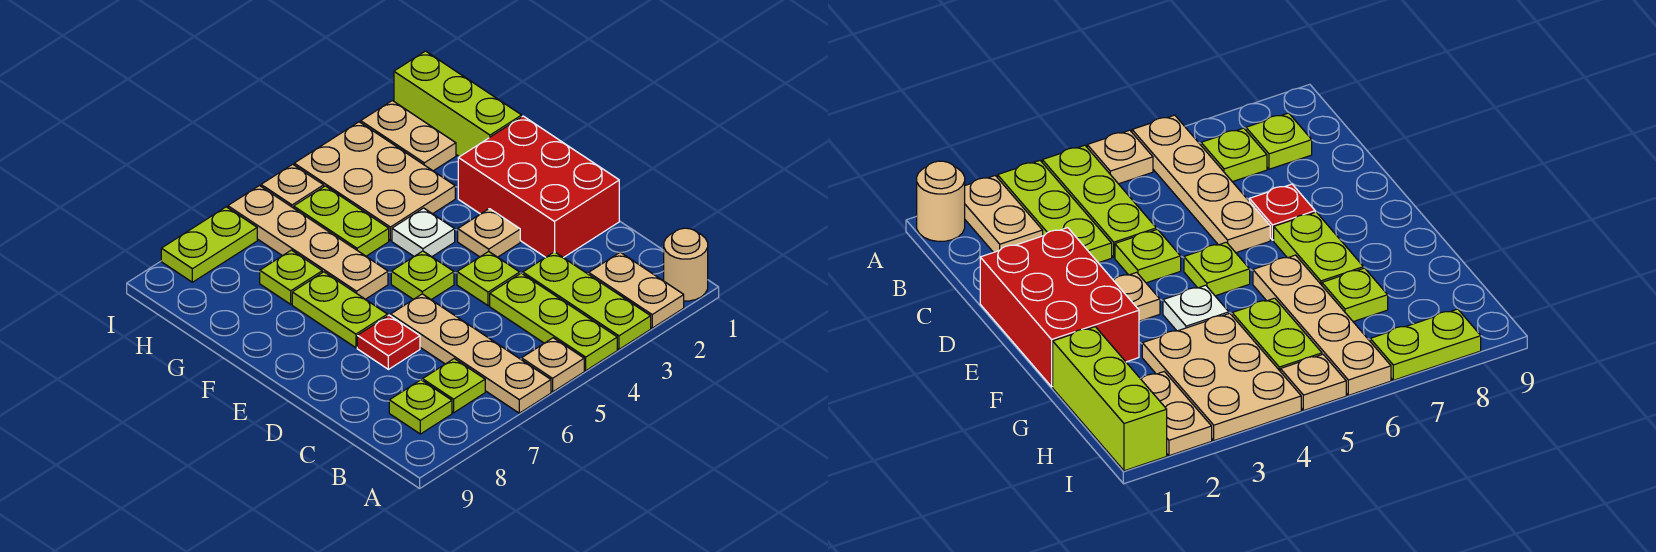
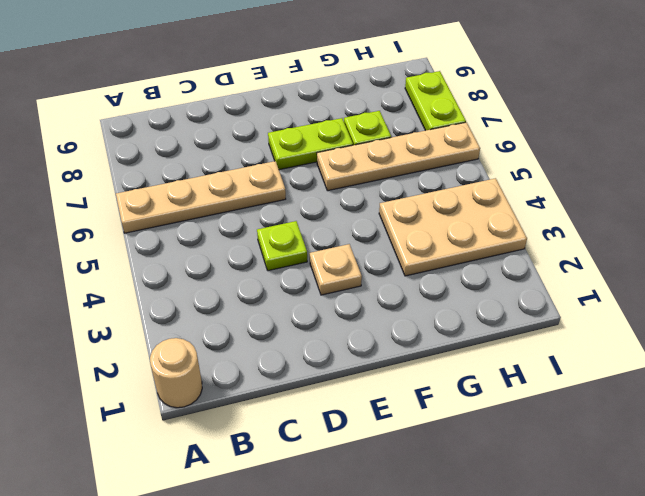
none -> tan 1x2 plate [589,252,684,328]
none -> lime 1x3 plate [523,252,651,349]
none -> lime 1x3 plate [490,273,617,371]

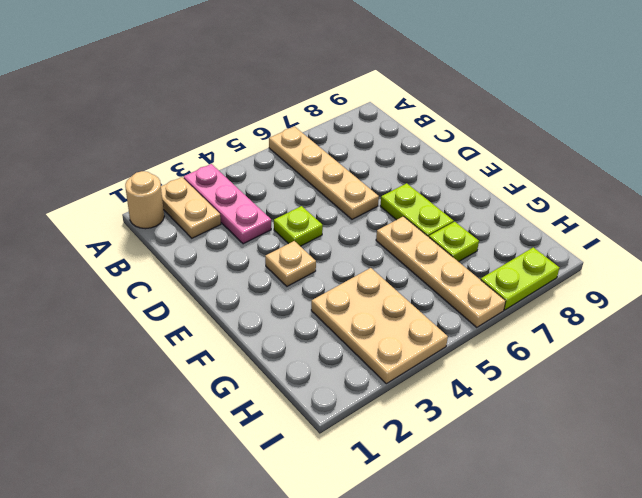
pink 1x3 plate [184,164,271,244] -> lime 1x3 plate [523,252,651,349]
none -> lime 1x3 plate [490,273,617,371]
none -> tan 1x1 plate [522,338,584,392]
none -> lime 1x1 plate [423,359,485,413]

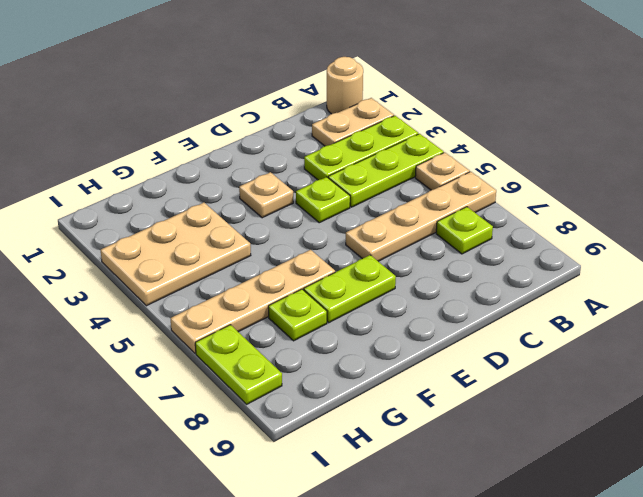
none -> lime 1x1 plate [389,380,452,434]
none -> red 2x3 brick [458,116,619,258]
none -> red 1x1 plate [357,315,420,369]

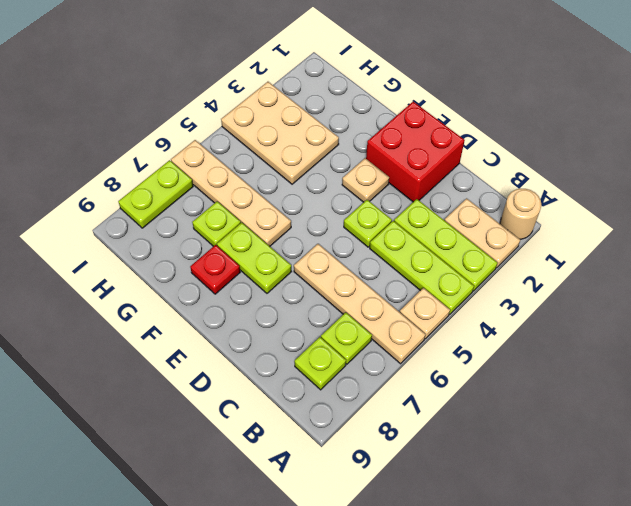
red 2x2 brick [366,102,465,202] -> red 2x3 brick [458,116,619,258]
red 1x1 plate [190,245,240,294] -> red 1x1 plate moved to [357,315,420,369]
none -> lime 1x1 plate [391,251,454,300]
none -> white 1x1 plate [392,208,455,257]
none -> lime 1x3 brick [394,51,522,157]

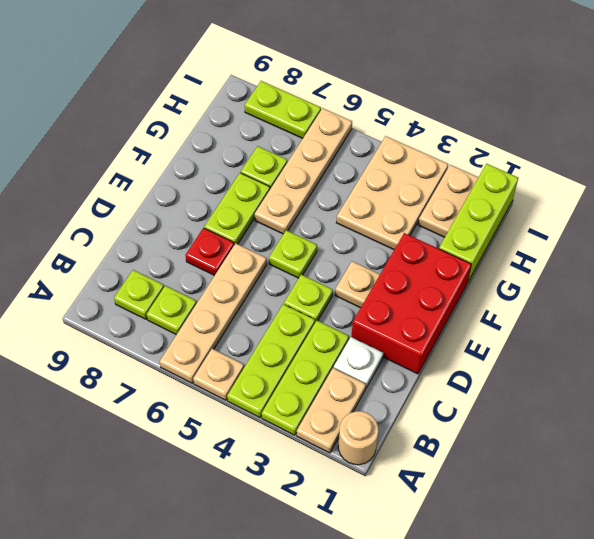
white 1x1 plate [334,337,383,388] -> white 1x1 plate moved to [392,208,455,257]
none -> lime 1x2 plate [294,186,389,256]
none -> tan 1x1 plate [261,164,324,208]

